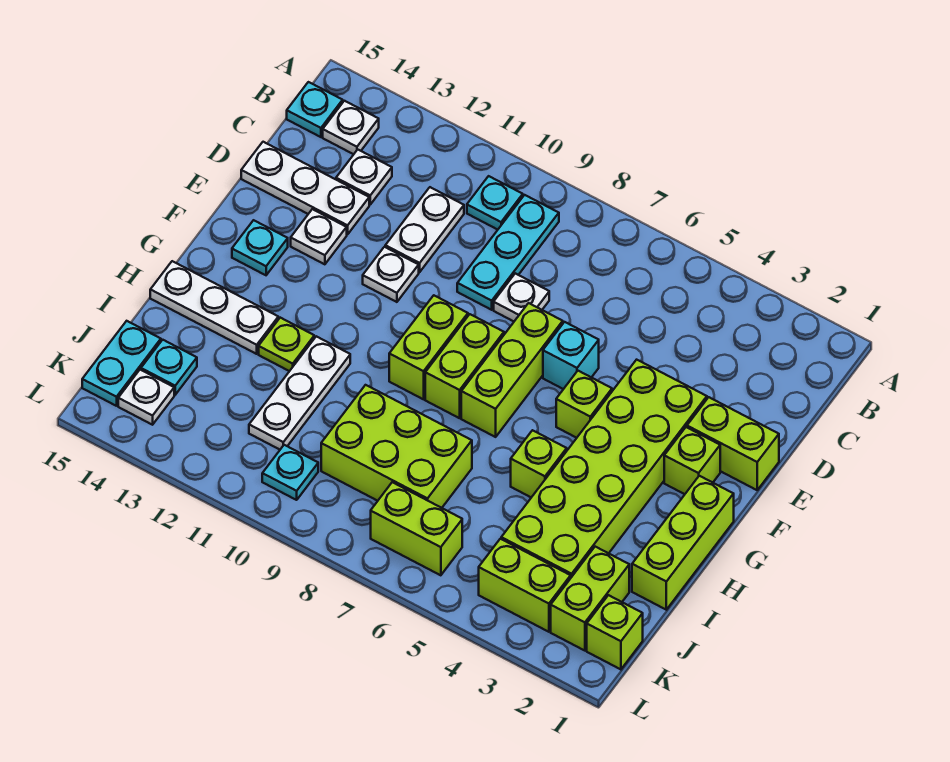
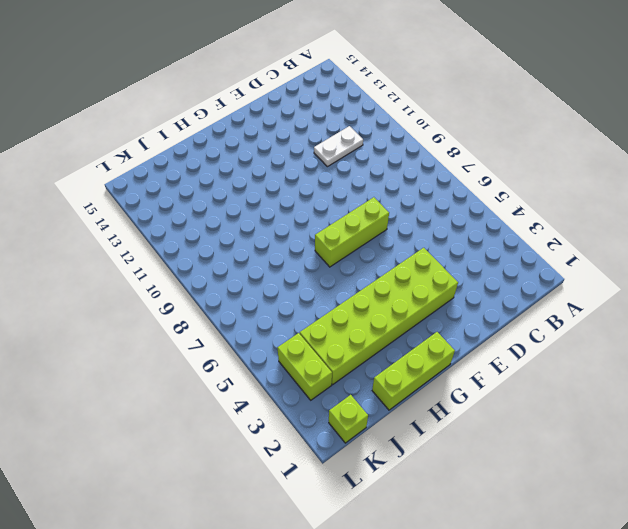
none -> cyan 1x3 plate [457,195,559,310]
none -> cyan 1x1 plate [467,176,523,230]
none -> white 1x1 plate [323,101,379,154]
none -> cyan 1x1 plate [287,82,343,137]

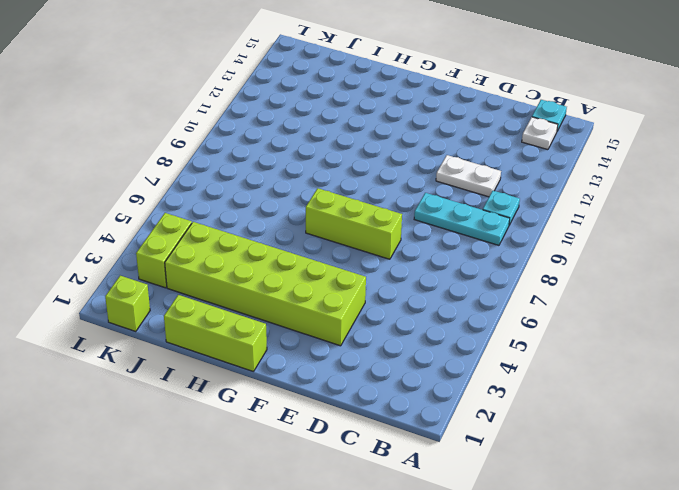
none -> white 1x1 plate [336,150,392,204]
none -> white 1x1 plate [494,273,549,321]
none -> white 1x3 plate [241,142,369,234]
none -> lime 1x2 brick [687,397,779,490]

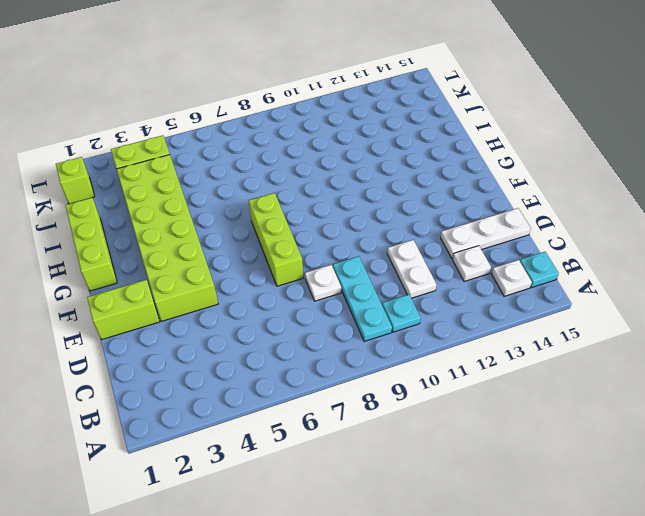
none -> cyan 1x1 brick [543,322,599,389]
none -> white 1x1 plate [363,247,419,302]
none -> white 1x1 plate [291,209,347,264]
none -> lime 1x1 brick [664,427,720,494]

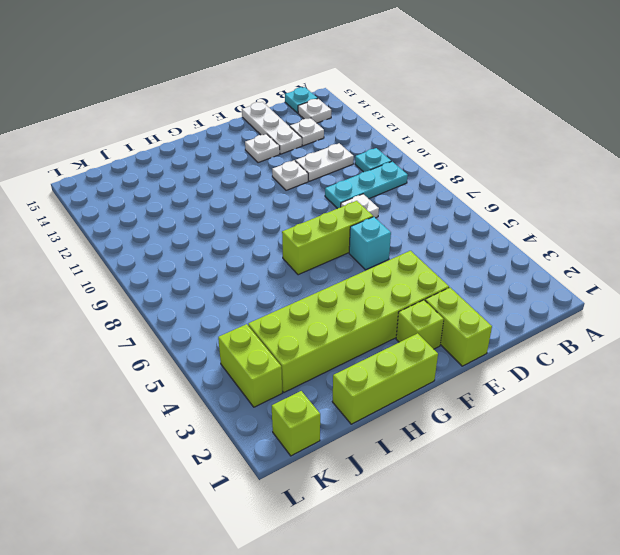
none -> lime 1x1 brick [556,371,612,438]
none -> lime 1x2 brick [425,314,504,418]
none -> lime 1x2 brick [389,295,468,399]
none -> cyan 1x1 plate [232,220,288,275]

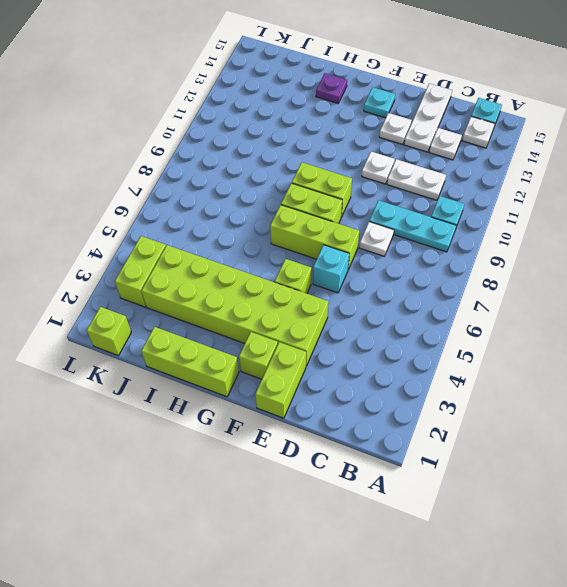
purple 1x1 plate [316,73,347,103] -> white 1x3 plate [150,261,278,354]
none -> lime 1x1 brick [511,430,567,497]
none -> white 1x3 plate [249,336,350,450]
none -> lime 1x1 plate [259,318,314,371]
none -> lime 2x3 brick [321,385,472,508]

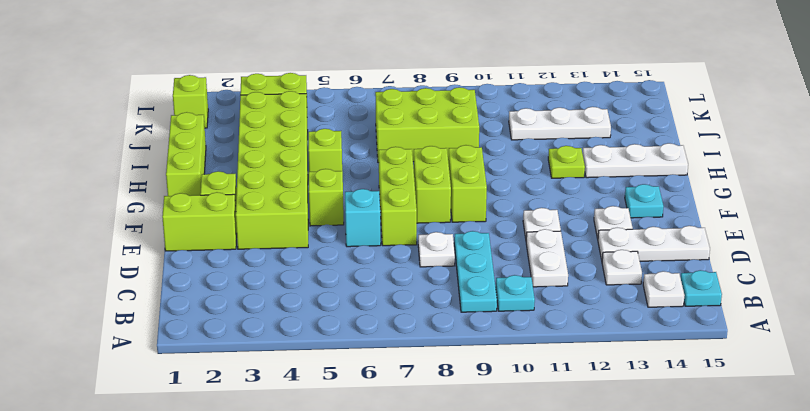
white 1x3 plate [509,107,611,140] -> white 1x3 plate turned to [249,336,350,450]
none -> lime 1x2 brick [551,547,629,651]
none -> cyan 1x1 plate [141,340,197,395]
none -> cyan 1x2 plate [82,321,161,406]
none -> lime 1x2 brick [371,482,462,575]

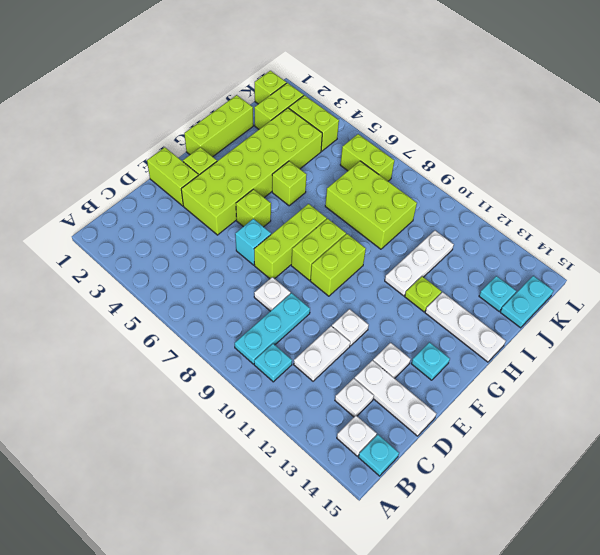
none -> cyan 1x1 plate [262,445,318,500]
none -> white 1x1 plate [118,370,174,425]

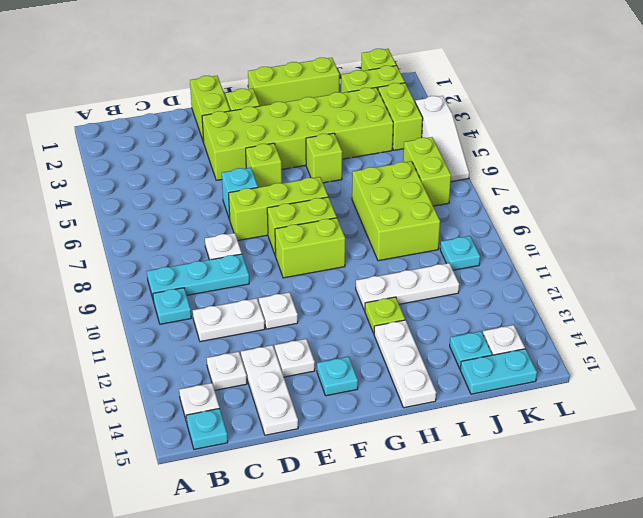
white 1x3 slope [415,96,469,182] -> none

